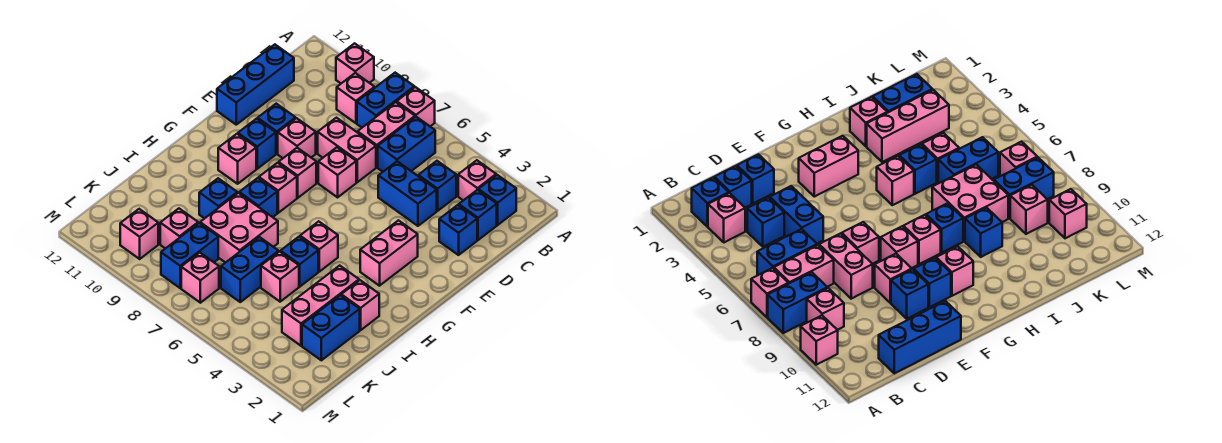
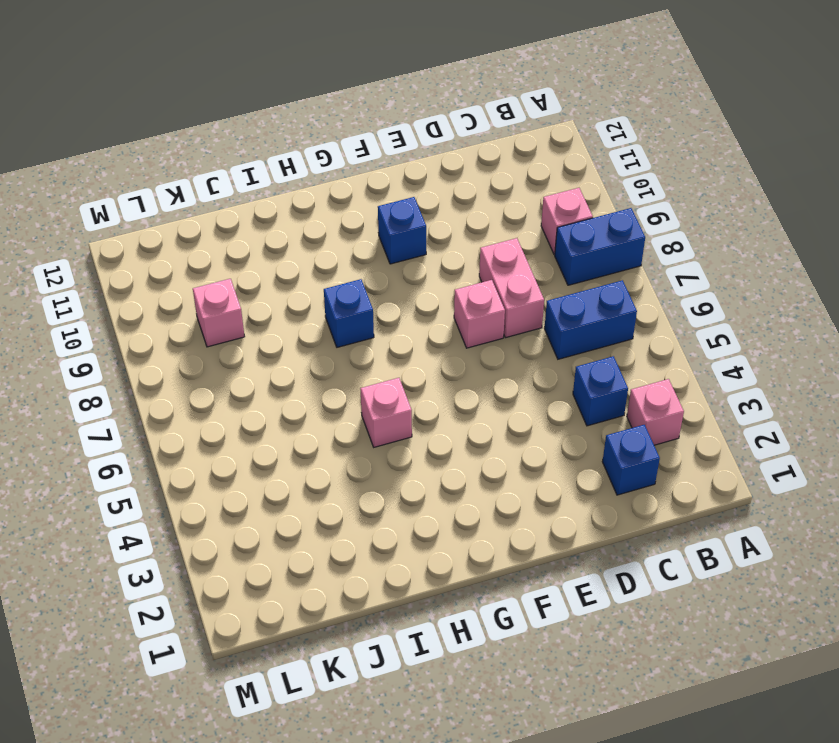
none -> pink 1x1 brick [397,87,435,126]
none -> pink 1x1 brick [336,43,374,83]
none -> blue 1x1 brick [478,175,516,225]
none -> pink 1x2 brick [358,102,415,167]

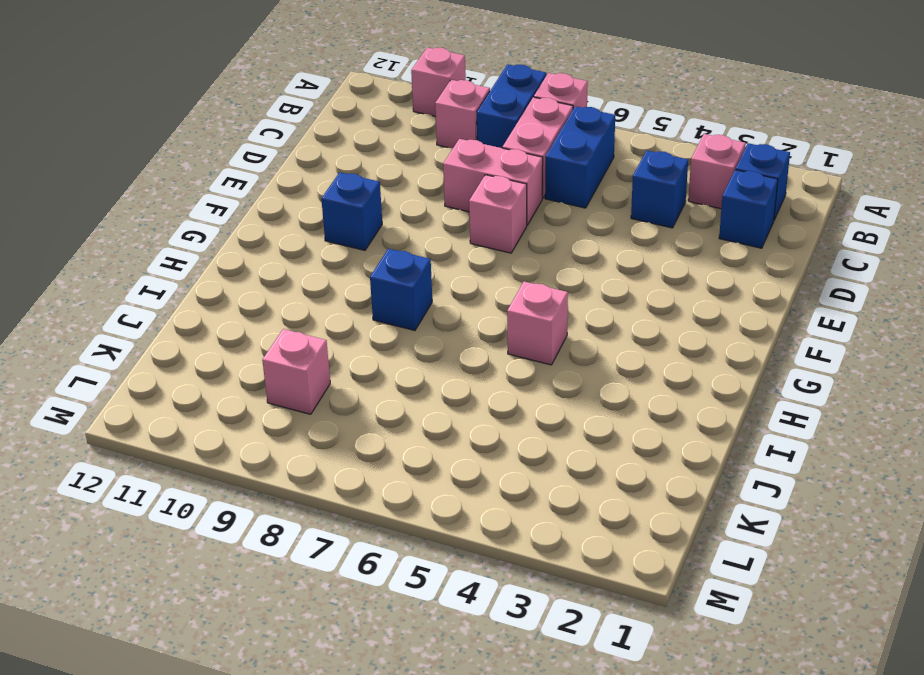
none -> blue 1x3 brick [217,45,294,125]
none -> blue 1x1 brick [439,205,477,255]
none -> blue 1x2 brick [378,161,437,226]
none -> pink 1x1 brick [278,118,316,158]

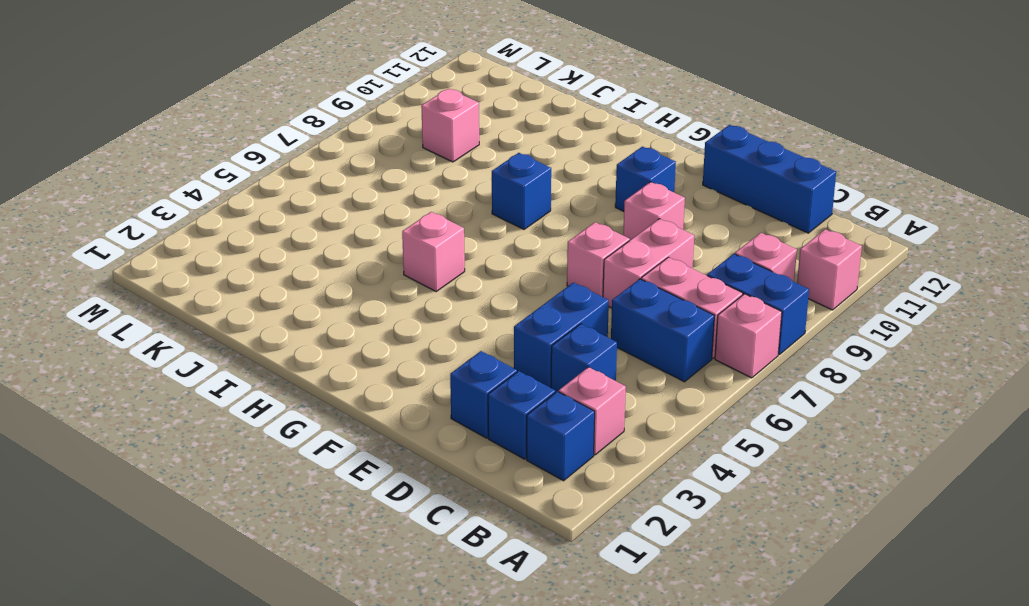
none -> blue 1x1 brick [258,104,295,154]
none -> pink 1x2 brick [360,220,418,286]
none -> pink 1x1 brick [278,148,316,198]
none -> pink 1x1 brick [259,163,297,213]

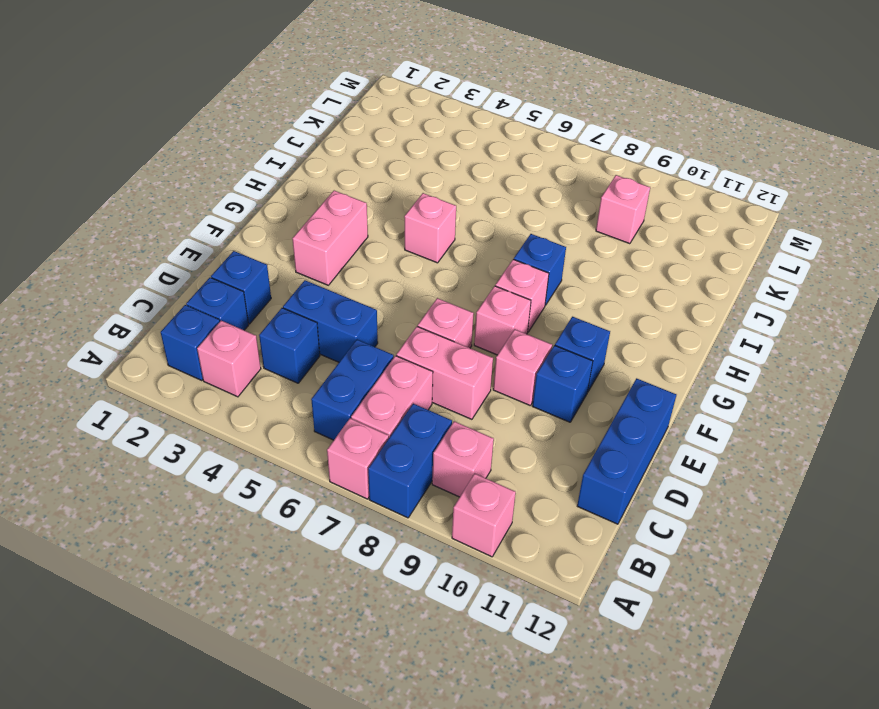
none -> pink 1x1 brick [218,134,256,184]
none -> pink 1x1 brick [341,280,379,330]
none -> pink 1x3 brick [282,266,359,346]
none -> blue 1x1 brick [281,237,318,287]

